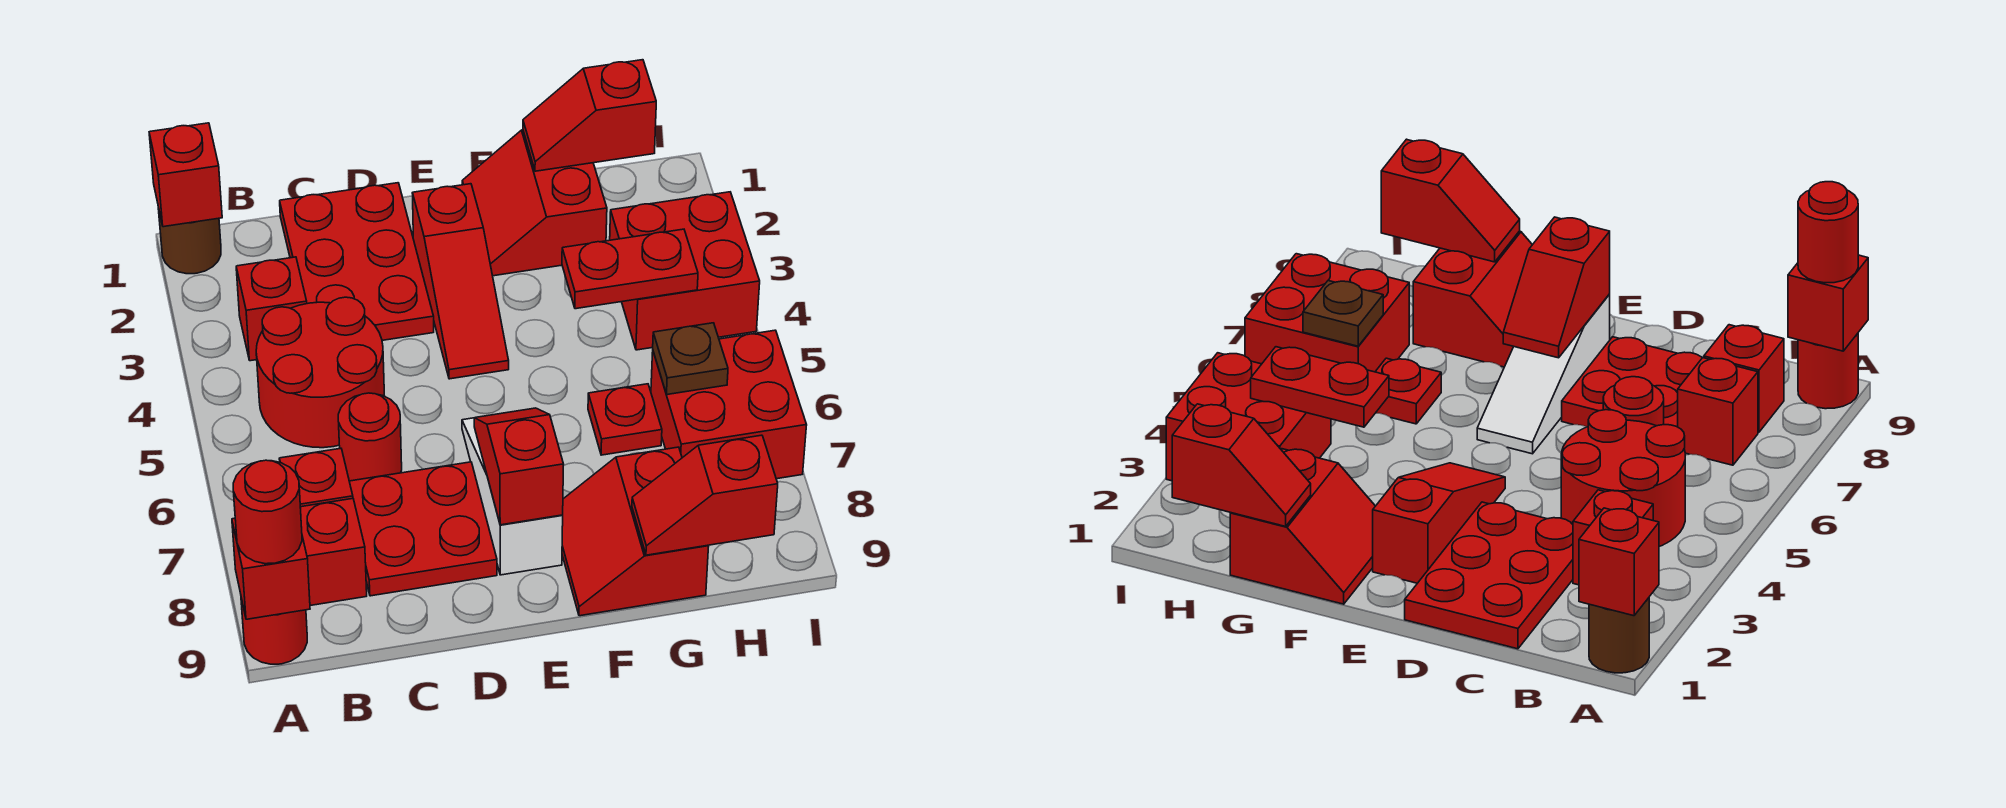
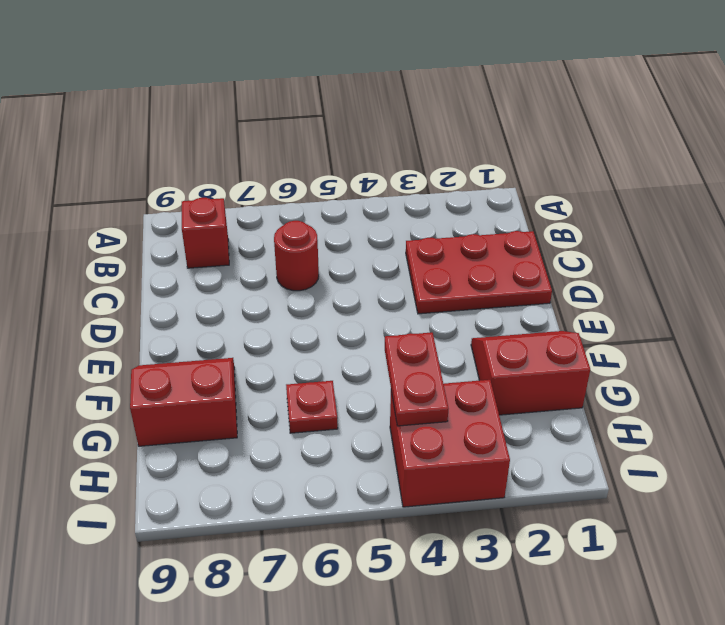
none -> brown 1x1 round brick [158,207,221,274]
none -> red 1x1 round brick [241,598,307,664]
none -> red 1x1 brick [236,257,307,361]

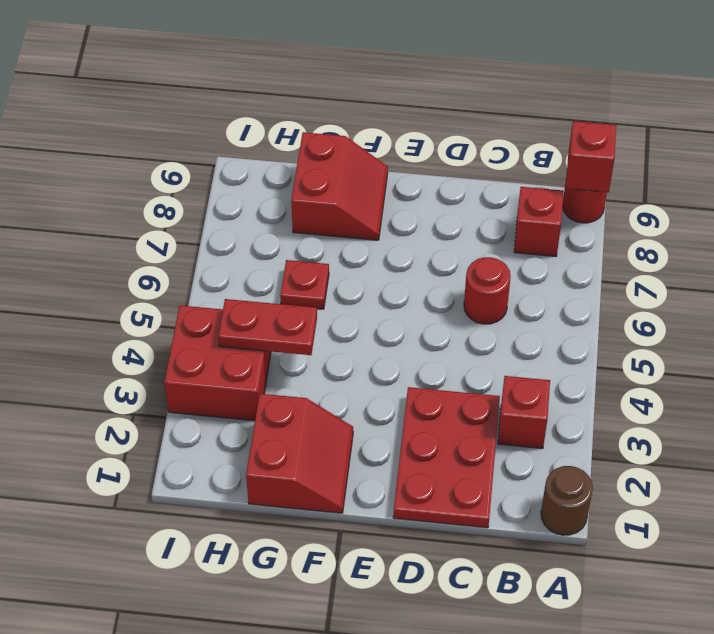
none -> red 2x2 round brick [256,297,384,448]
none -> red 1x1 brick [279,448,353,507]
none -> red 2x2 plate [349,462,497,596]

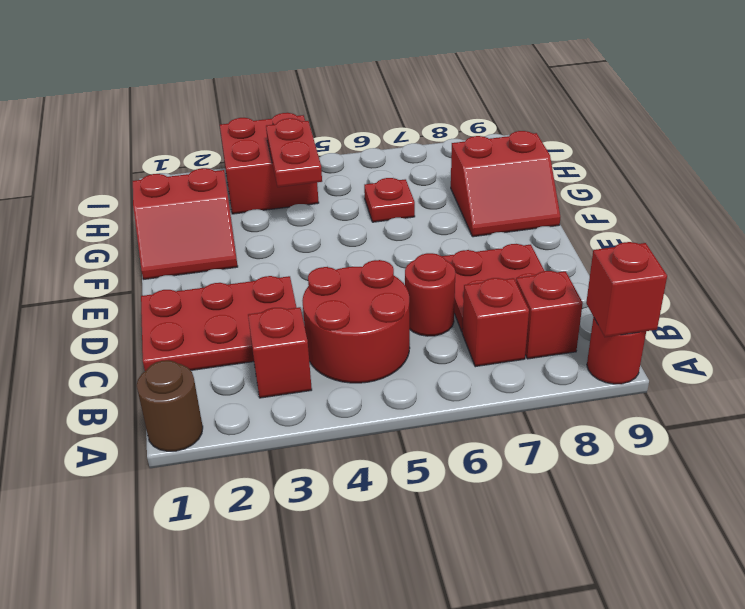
none -> red 1x3 slope [412,184,509,379]
none -> white 1x3 slope [462,418,563,575]
none -> red 2x2 brick [651,330,807,479]

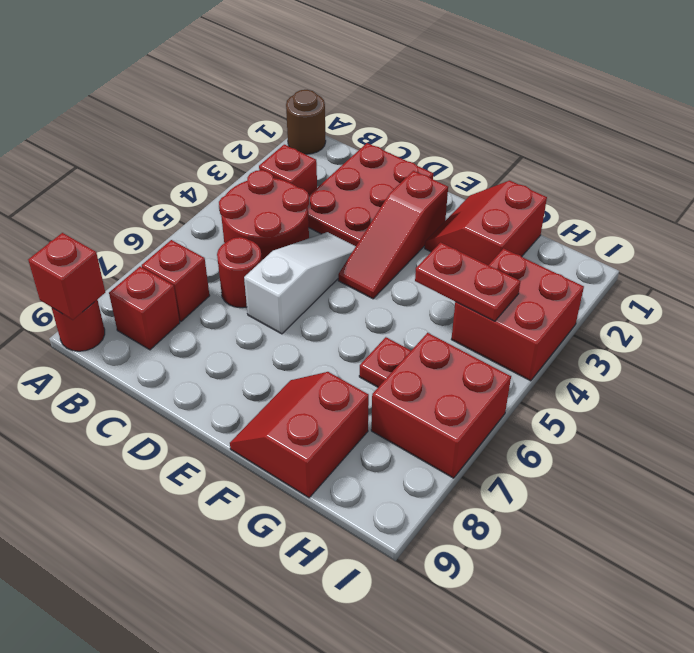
white 1x3 slope [244,232,356,334] -> white 1x3 slope moved to [462,418,563,575]
none -> red 2x2 plate [349,462,497,596]
none -> red 1x1 brick [149,123,222,227]
none -> red 1x2 slope [474,408,564,525]

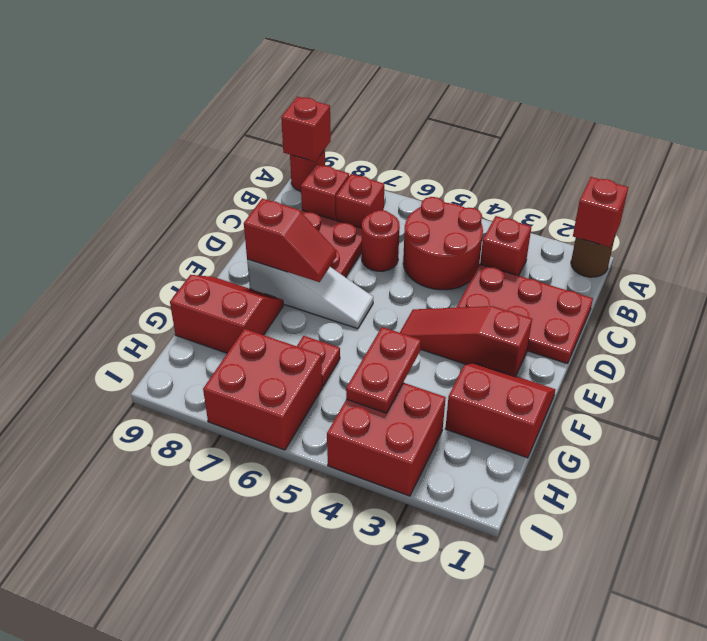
none -> red 1x2 slope [523,60,656,171]
none -> red 1x2 slope [632,435,778,555]
none -> brown 1x1 plate [653,323,728,395]

